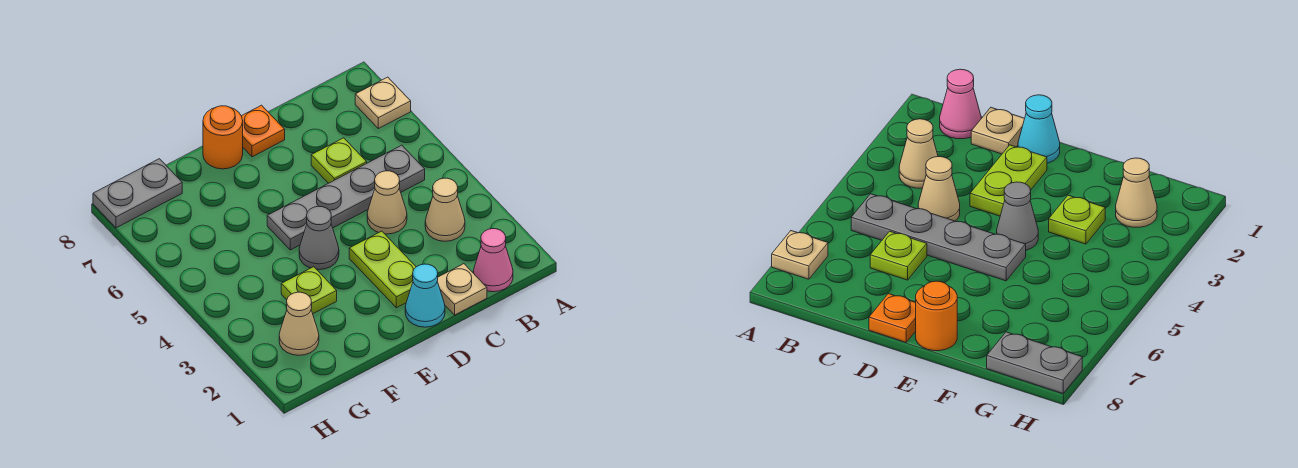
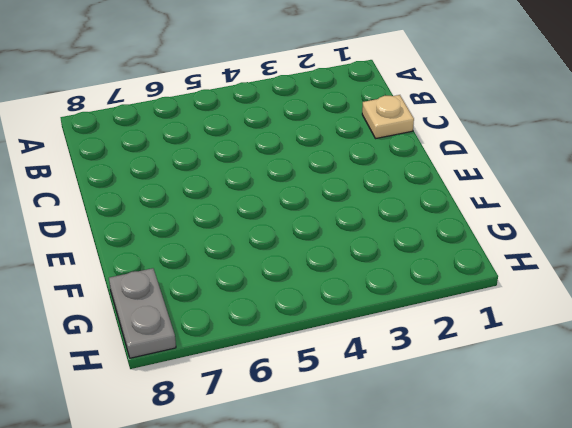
none -> tan 1x1 plate [355,77,411,129]
none -> pink 1x1 cone [473,229,513,292]
none -> tan 1x1 cone [425,178,465,241]

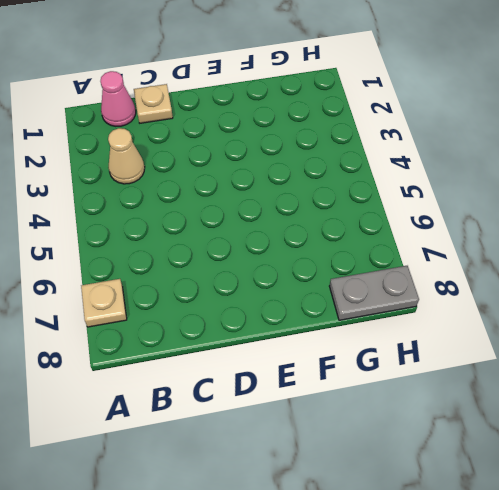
none -> grey 1x4 plate [267,145,425,250]
none -> tan 1x1 cone [367,171,407,234]
none -> lime 1x1 plate [311,138,367,183]

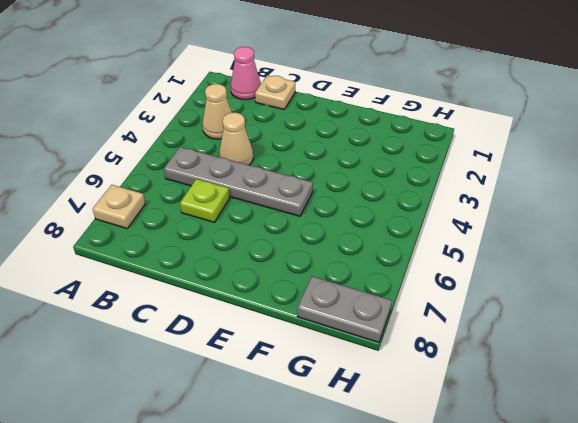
none -> cyan 1x1 cone [405,264,445,327]
none -> lime 1x2 plate [349,231,416,308]
none -> orange 1x1 plate [242,105,285,157]

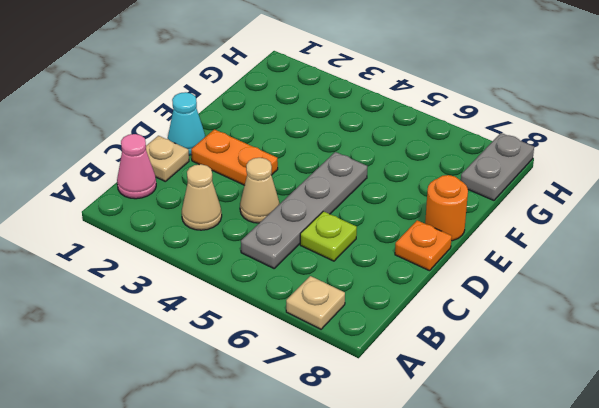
orange 1x2 plate [191,129,278,185] -> lime 1x2 plate [349,231,416,308]
none -> grey 1x1 cone [299,206,339,270]
none -> lime 1x1 plate [281,267,337,314]
none -> tan 1x1 cone [279,292,319,355]

